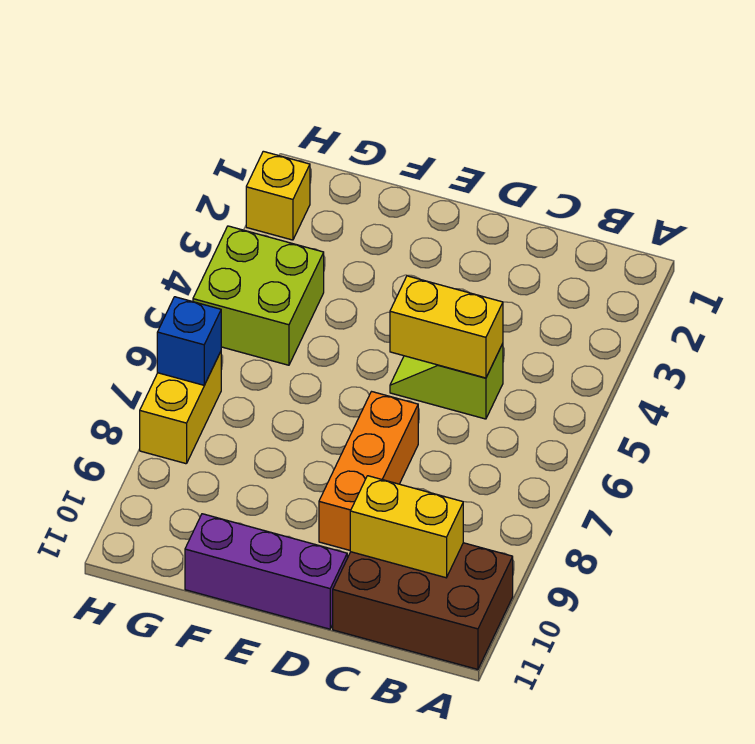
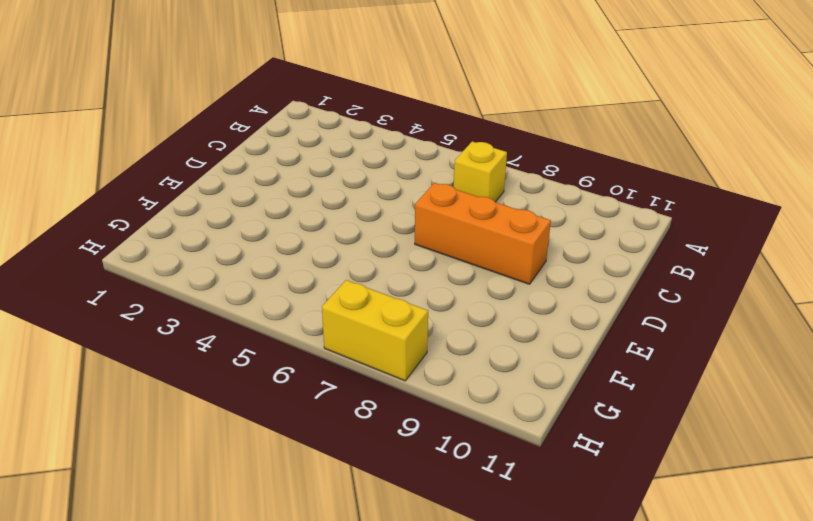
yellow 1x1 brick [454,141,507,202] -> yellow 1x1 brick moved to [246,151,310,240]
none -> brown 2x3 brick [333,543,513,669]
none -> lime 1x2 slope [390,344,503,419]

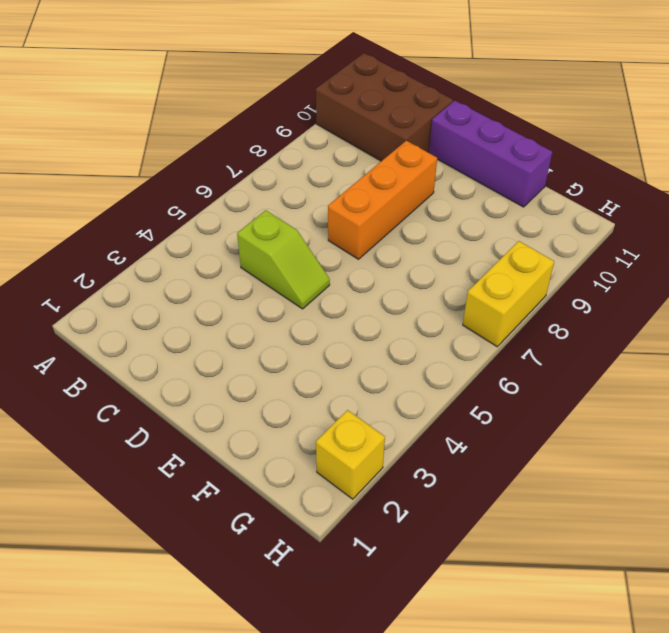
none -> lime 2x2 brick [193,226,324,365]
none -> yellow 1x2 brick [350,476,463,578]

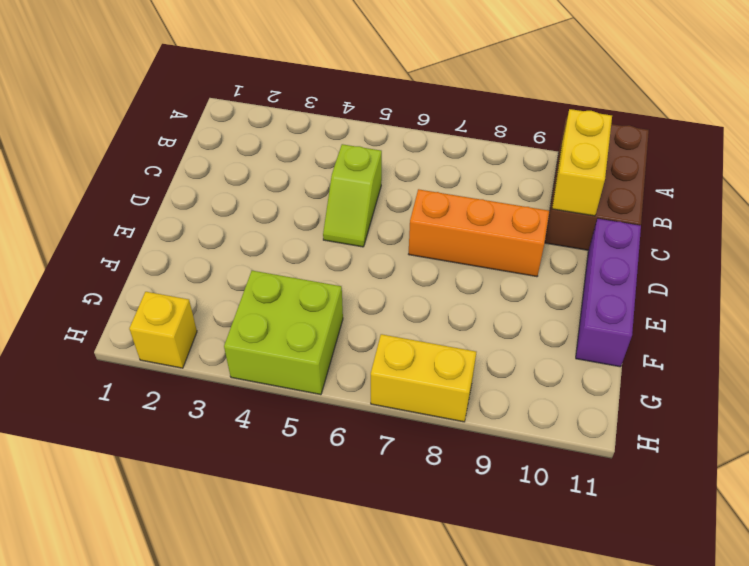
none -> yellow 1x2 brick [390,276,503,378]
none -> blue 1x1 brick [157,297,221,385]

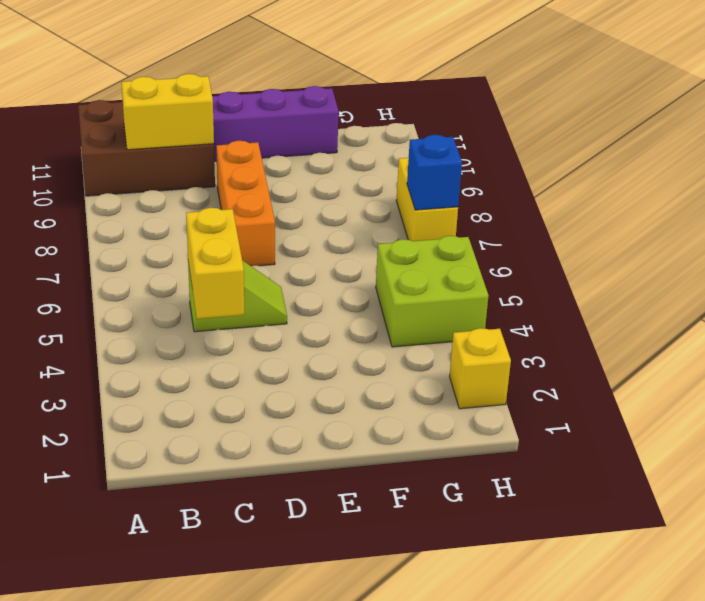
yellow 1x2 brick [186,208,244,319] -> yellow 1x2 brick turned to [390,276,503,378]

